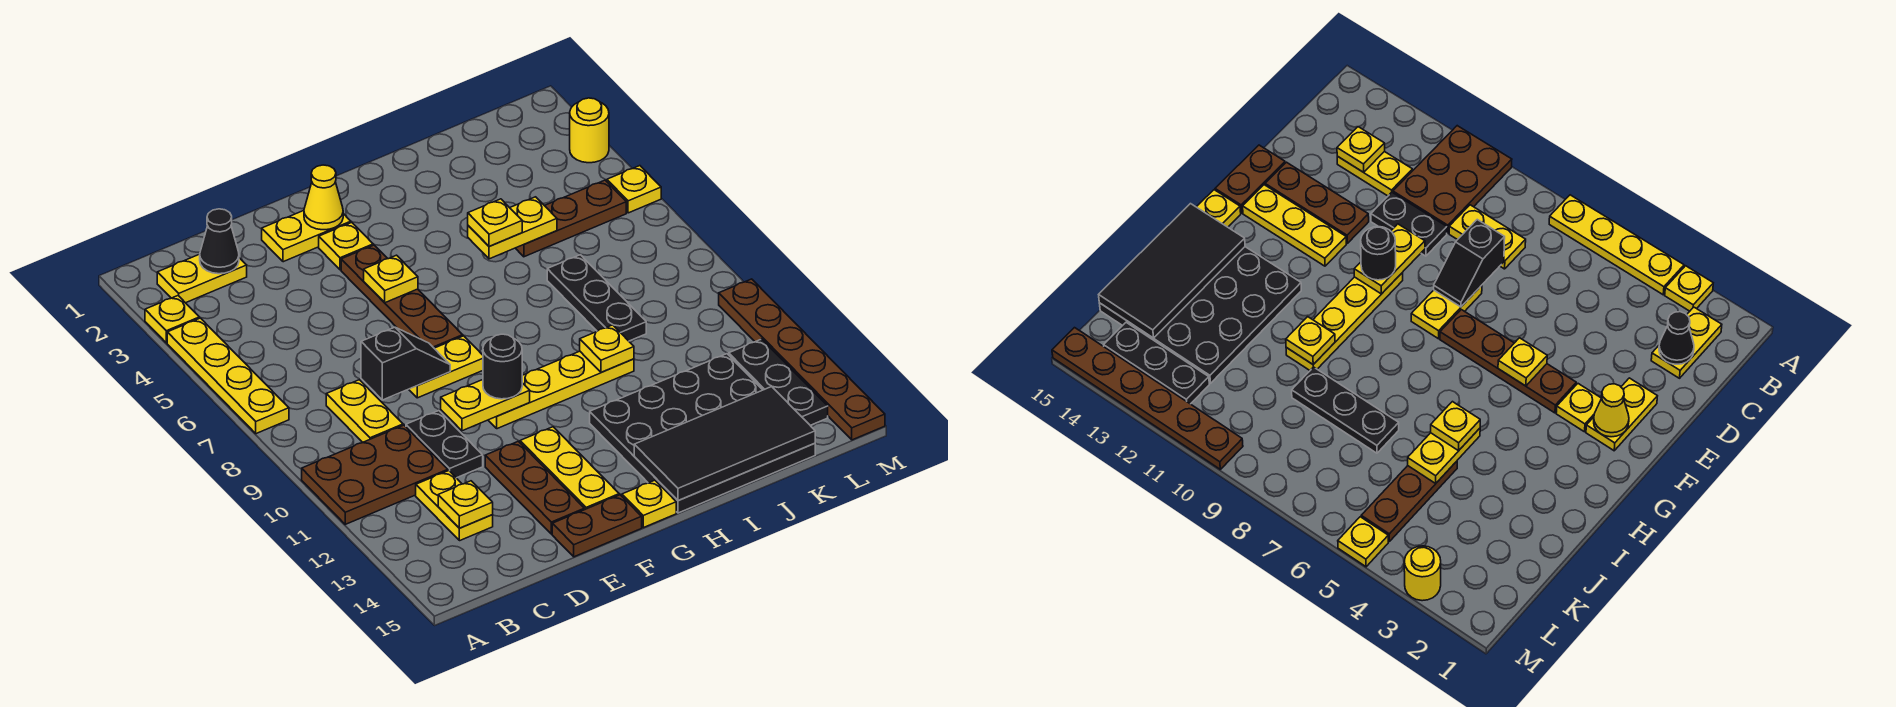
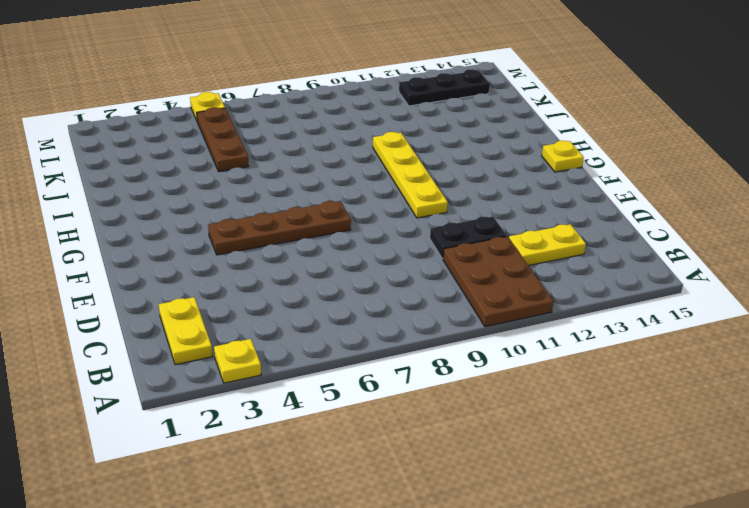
none -> yellow 1x4 plate [167,318,289,434]
none -> yellow 1x2 plate [326,380,403,442]
none -> yellow 1x2 plate [262,211,351,262]
none -> yellow 1x2 plate [409,336,483,398]

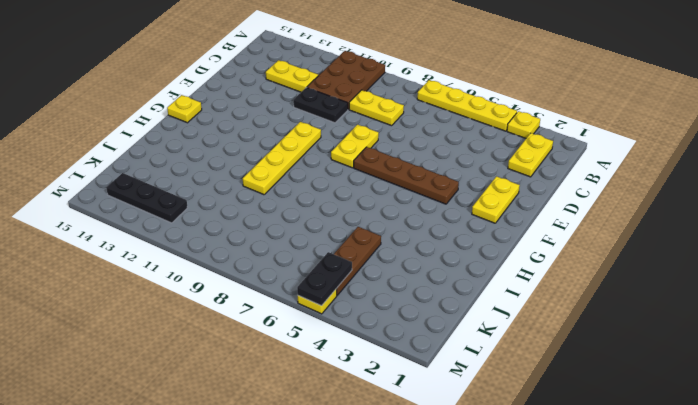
black 1x2 plate [297,252,352,306] -> none
none -> brown 1x3 plate [485,441,584,534]
none -> brown 1x2 plate [552,495,642,557]
none -> yellow 1x1 plate [319,222,373,270]
none -> yellow 1x3 plate [520,427,619,510]

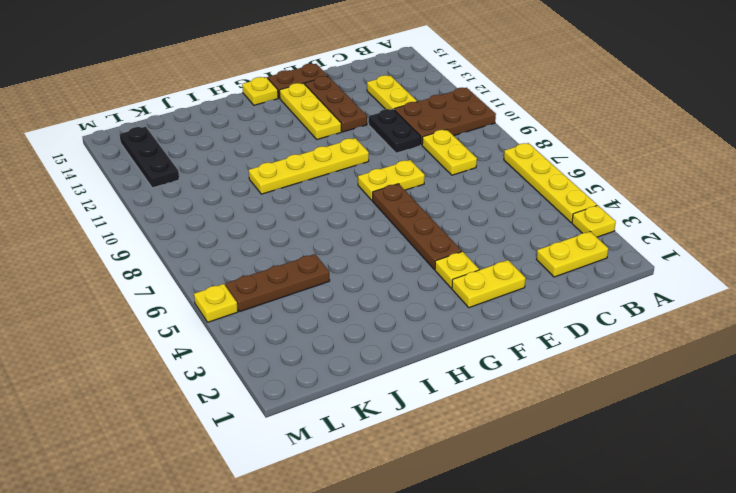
none -> black 4x4 plate [590,354,815,513]
none -> black 1x3 plate [547,255,646,341]
none -> yellow 1x1 round brick [570,98,609,163]
none -> brown 1x6 plate [719,279,885,440]

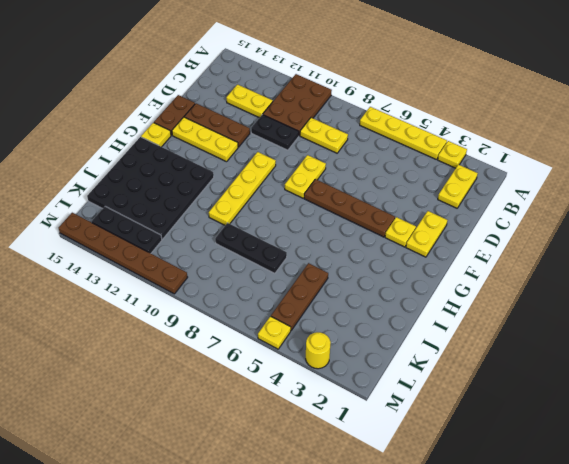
none -> black 1x1 cone [200,209,239,274]
none -> yellow 1x1 plate [438,481,493,528]
none -> black 1x2 slope [361,327,450,400]
none -> yellow 1x2 plate [441,380,530,431]

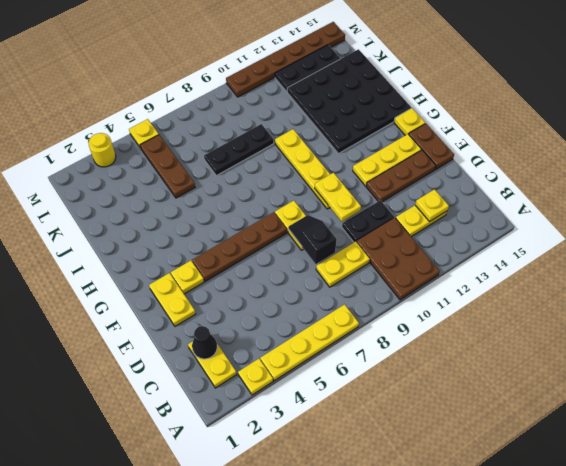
none -> yellow 1x1 cone [304,165,343,230]
none -> yellow 1x1 plate [364,255,418,303]
none -> black 2x4 tile [634,387,815,500]
none -> yellow 1x2 plate [468,197,557,259]

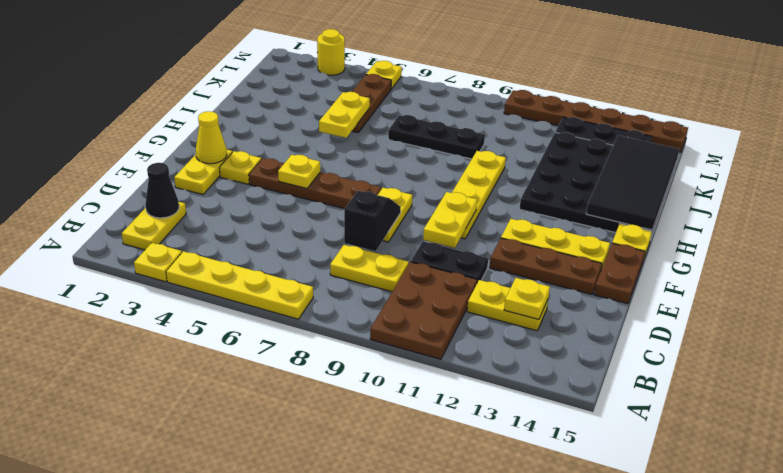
none -> yellow 1x1 plate [580,325,634,372]
none -> black 1x1 round brick [483,334,522,399]
none -> yellow 1x1 plate [468,199,522,246]

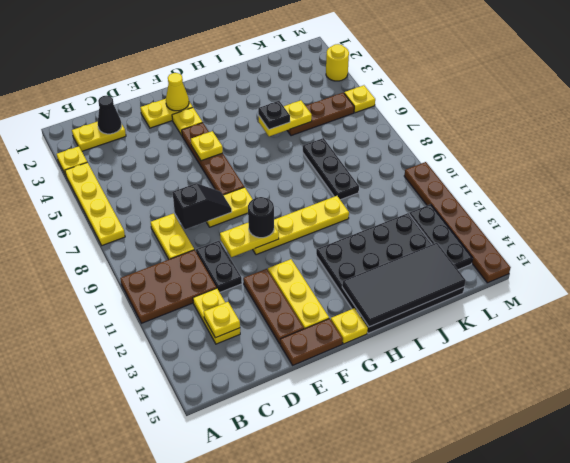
black 1x1 plate [258,101,290,129] -> yellow 1x1 plate [468,199,522,246]
none -> yellow 1x1 plate [580,325,634,372]

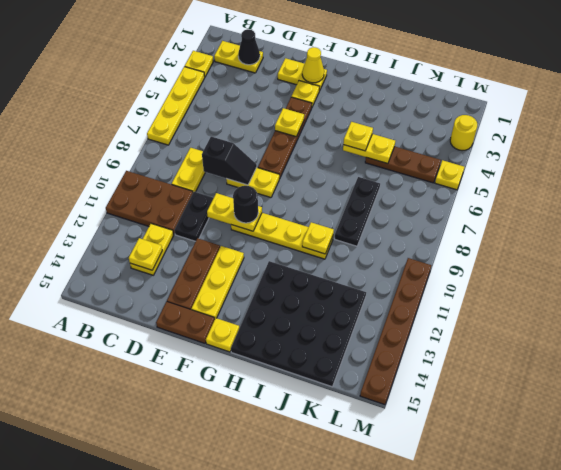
none -> black 1x3 plate [729,339,828,425]
none -> black 2x4 tile [634,387,815,500]

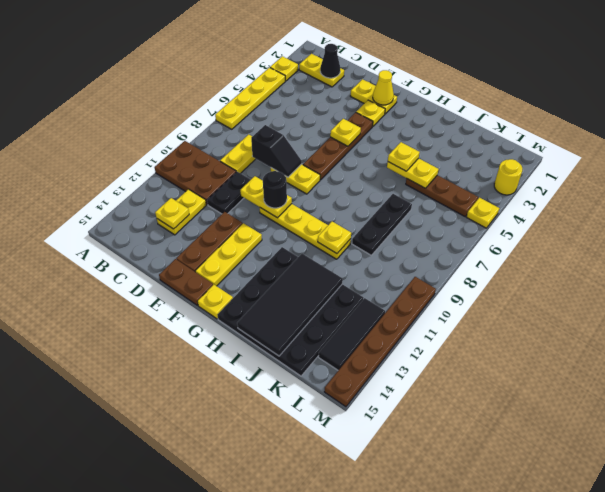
black 2x4 tile [237,254,343,356] -> black 2x4 tile turned to [634,387,815,500]
black 1x3 tile [319,298,385,370] -> black 1x3 plate [729,339,828,425]

